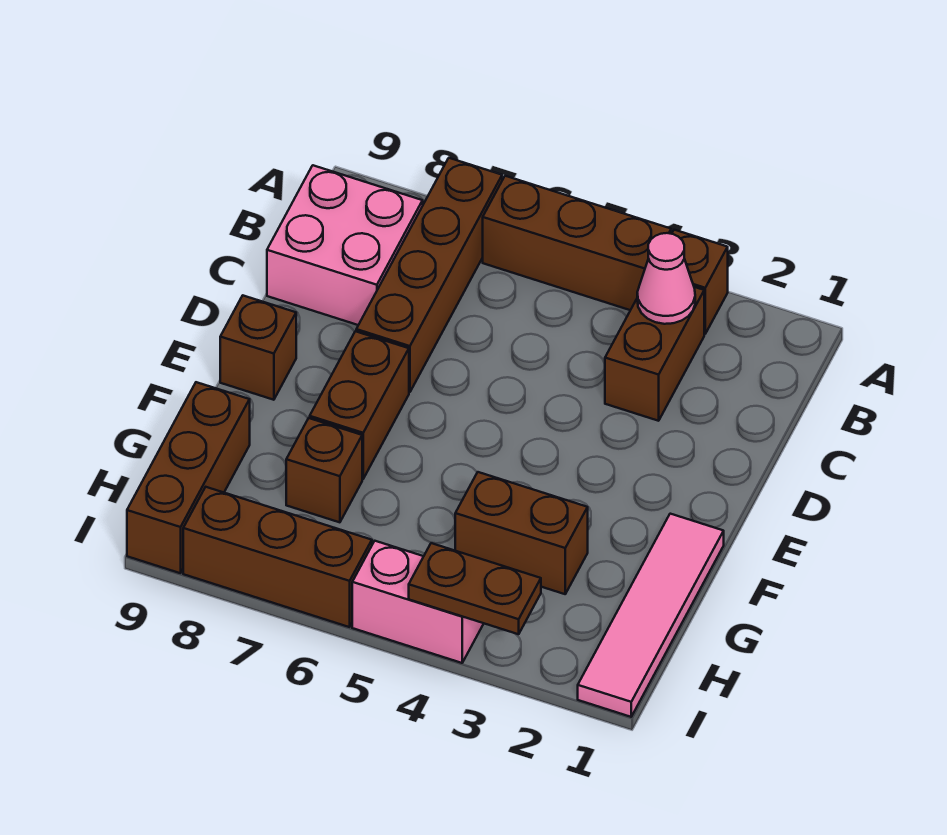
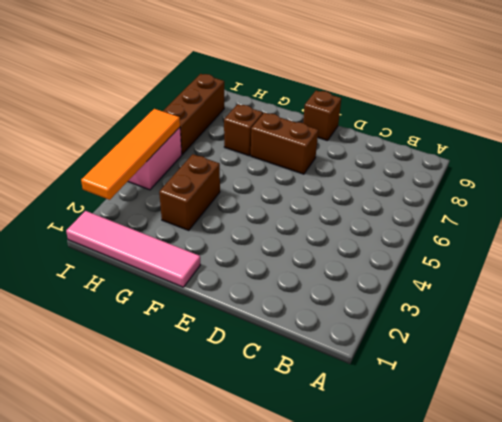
orange 1x4 tile [81,109,180,200] -> brown 1x2 plate [409,543,541,634]
none -> brown 1x1 brick [672,230,728,334]
none -> brown 1x3 brick [483,176,671,310]
none -> brown 1x4 brick [356,158,502,392]

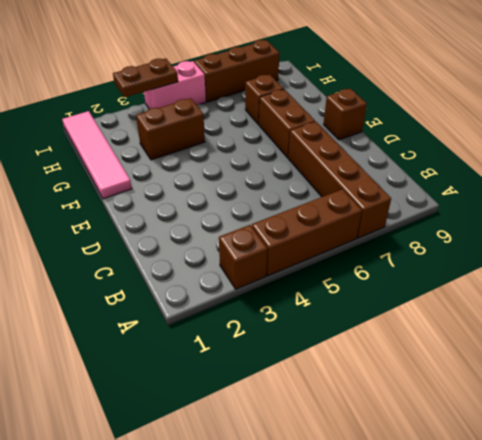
none -> brown 1x2 brick [605,287,704,421]
none -> pink 2x2 brick [267,165,423,325]
none -> brown 1x3 brick [127,382,250,573]

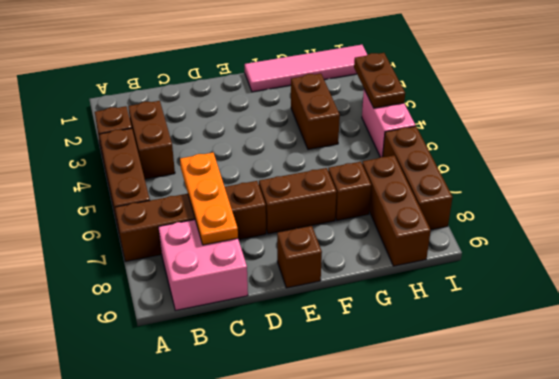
brown 1x2 brick [128,101,175,179] -> brown 1x2 brick turned to [605,287,704,421]
orange 1x3 plate [180,152,238,245] -> none
brown 1x3 brick [362,155,431,266] -> brown 1x3 brick turned to [127,382,250,573]
none -> pink 1x1 cone [637,233,695,324]

